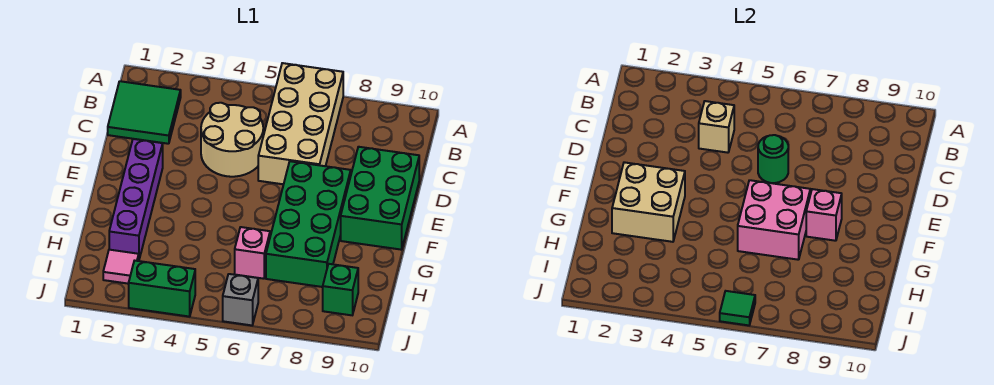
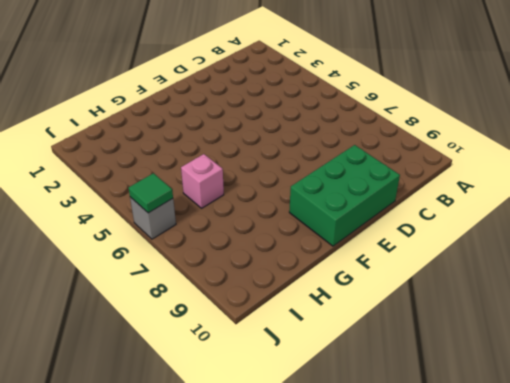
none -> tan 2x4 brick [258,63,343,184]
none -> green 2x2 tile [108,81,181,144]
none -> tan 2x2 round brick [201,103,263,177]

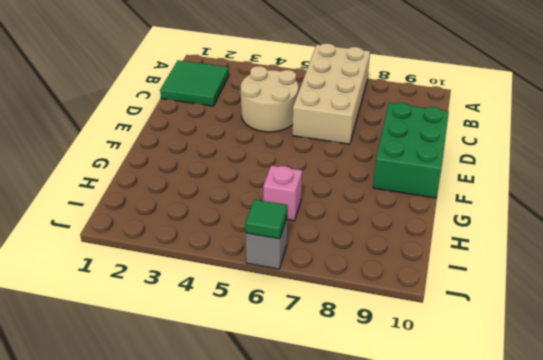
none -> purple 1x4 brick [109,139,163,259]
none -> green 2x4 brick [266,161,351,287]
none -> pink 1x1 tile [103,250,139,284]

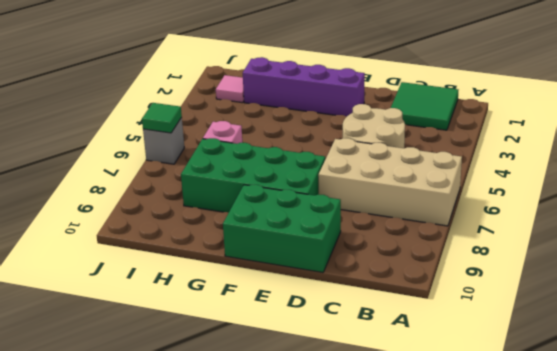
none -> green 1x1 brick [323,264,358,315]
none -> green 1x2 brick [129,261,195,317]
none -> tan 1x1 brick [699,101,734,153]

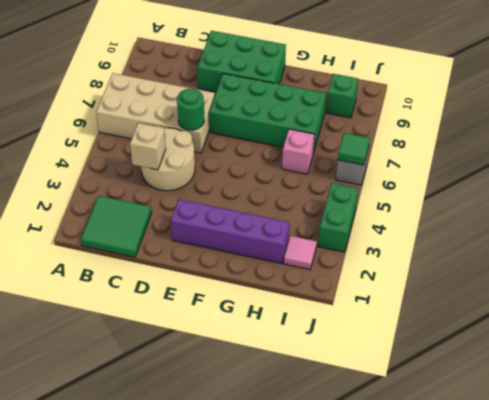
none -> tan 2x2 brick [612,162,685,242]
none -> pink 2x2 brick [738,180,810,260]
none -> pink 1x1 brick [806,189,842,241]

